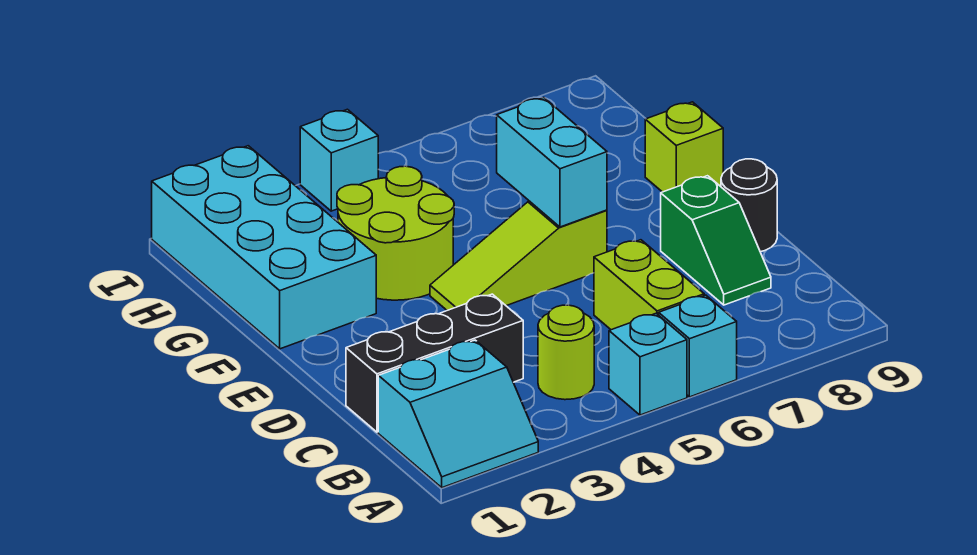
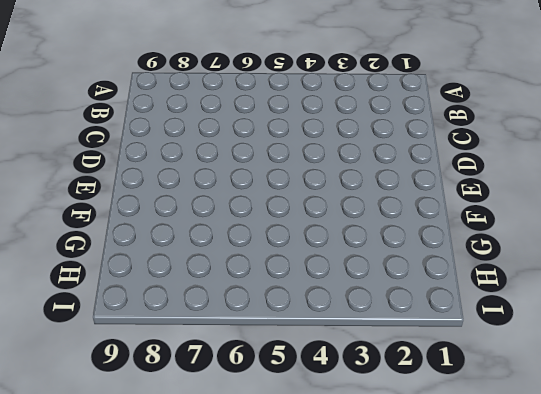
none -> cyan 2x2 slope [378,340,538,488]
none -> cyan 1x1 brick [609,313,687,415]
none -> cyan 1x1 brick [659,295,737,397]

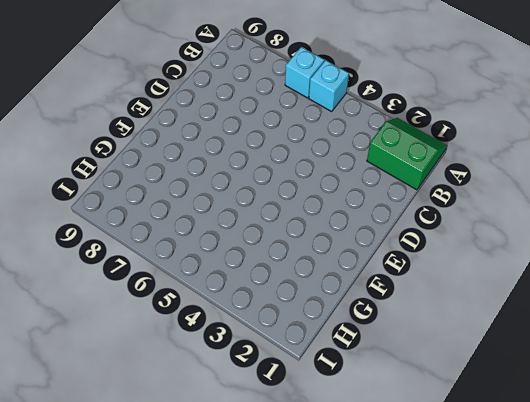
green 2x2 slope [367,118,447,190] -> cyan 2x2 slope [378,340,538,488]
none -> lime 1x1 round brick [538,305,594,400]
none -> lime 1x2 brick [594,240,704,330]
none -> black 1x3 brick [346,294,523,432]

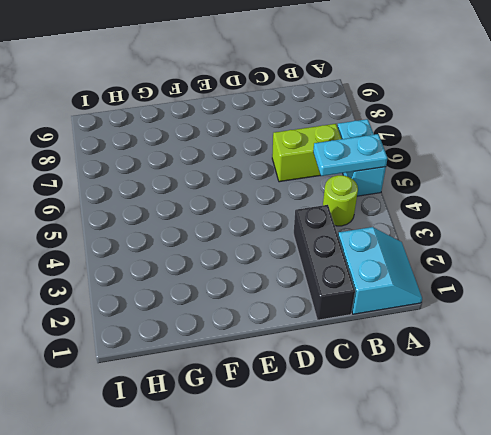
cyan 1x2 plate [313,134,388,176] -> none
none -> green 1x2 slope [661,176,771,305]
none -> black 1x1 round brick [721,159,777,252]
none -> lime 1x3 slope [430,201,607,310]

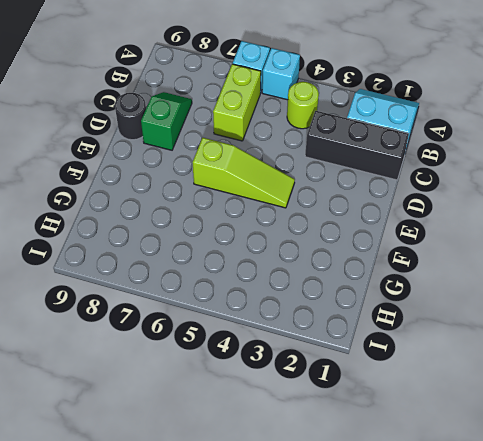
none -> cyan 2x4 brick [152,146,376,349]
none -> lime 2x2 round brick [337,166,454,300]
none -> lime 1x1 brick [645,102,723,192]

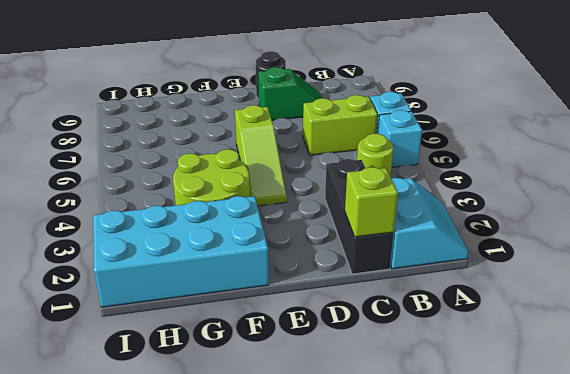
lime 1x1 brick [345,167,398,237] -> lime 1x1 brick moved to [645,102,723,192]
none -> cyan 1x1 brick [300,109,378,211]
none -> cyan 1x2 brick [497,98,607,227]

